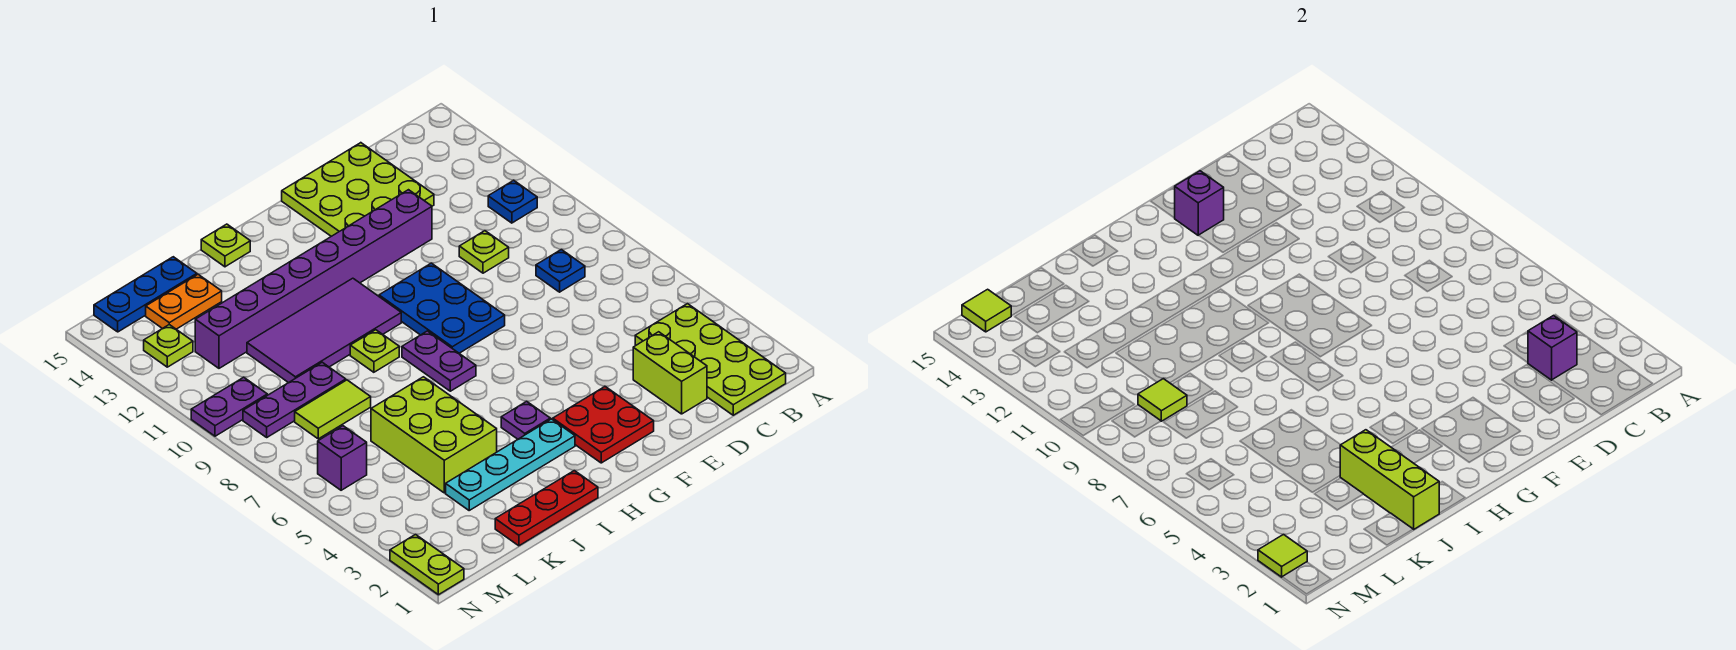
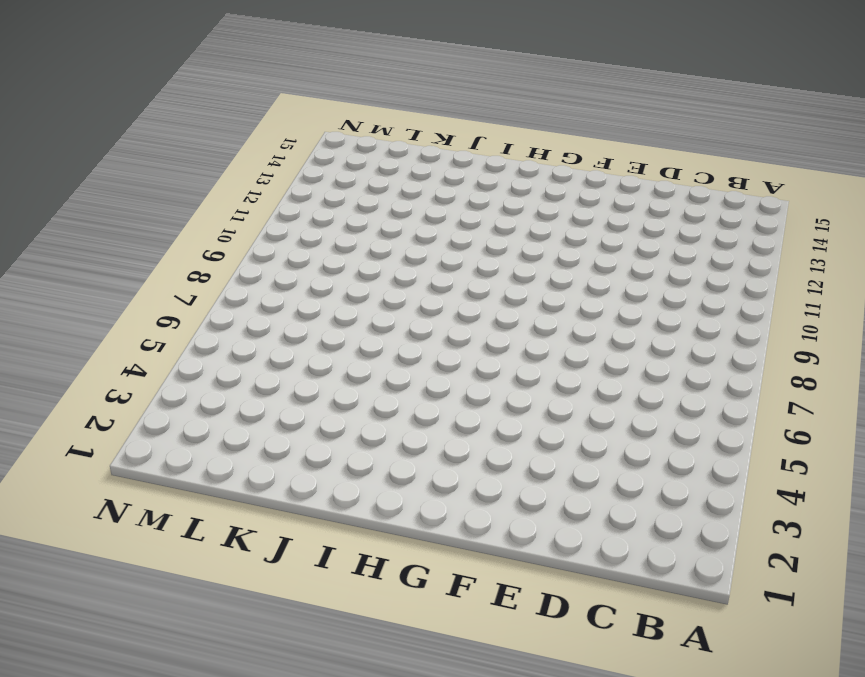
none -> lime 2x4 plate [635,304,786,415]
none -> blue 1x1 plate [488,180,537,223]
none -> blue 1x1 plate [536,249,585,292]
none -> lime 1x2 brick [633,332,707,414]

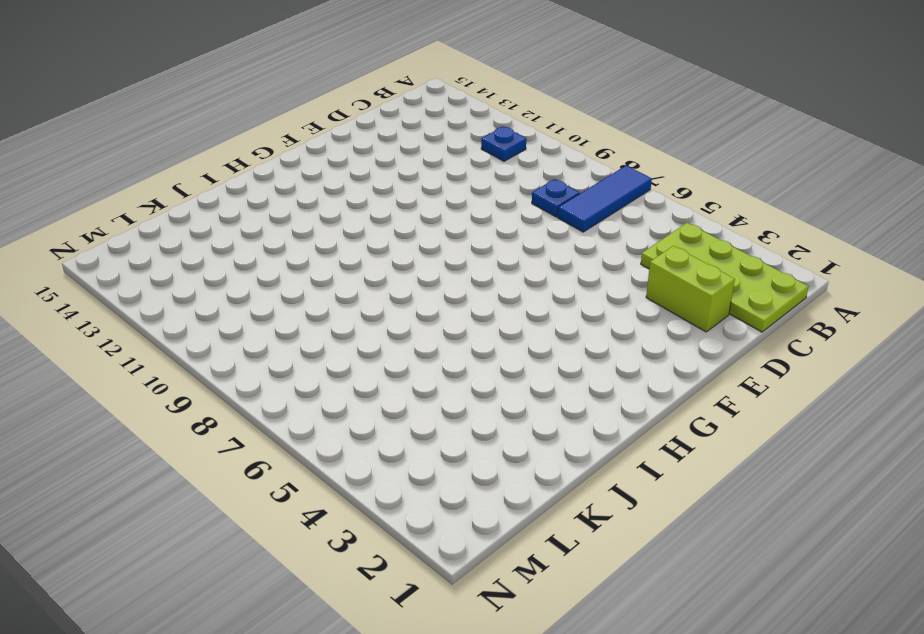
blue 1x3 tile [558,165,652,232] -> none
none -> lime 1x1 plate [459,231,509,273]
none -> lime 3x3 plate [282,143,434,236]
none -> purple 1x8 brick [195,190,432,368]
none -> red 2x2 plate [553,386,654,463]

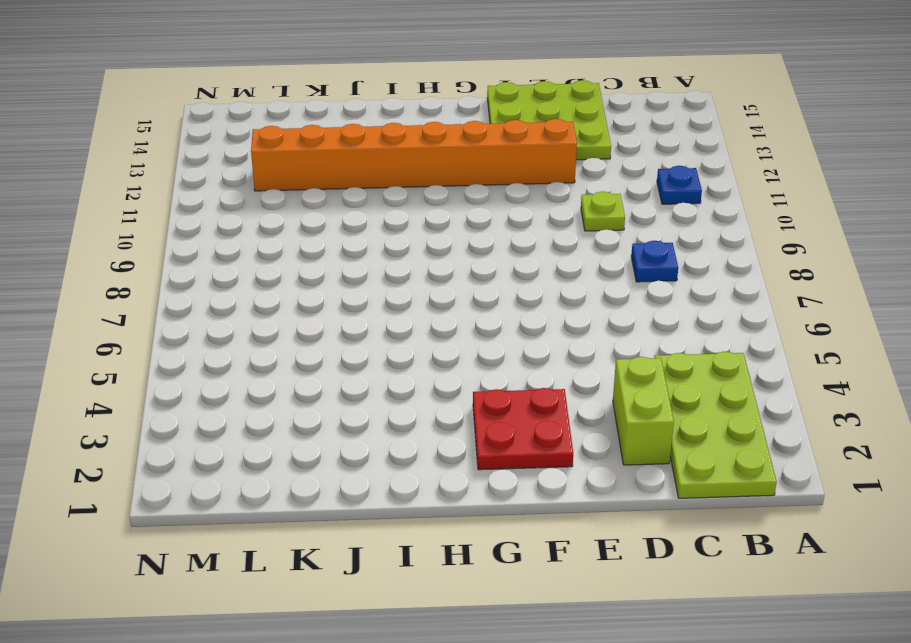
orange 1x8 brick [251,119,577,191] -> purple 1x8 brick [195,190,432,368]
none -> blue 2x3 plate [379,263,505,353]
none -> cyan 1x4 plate [446,419,575,510]
none -> purple 1x1 plate [501,401,550,439]
none -> purple 1x2 plate [402,331,476,391]

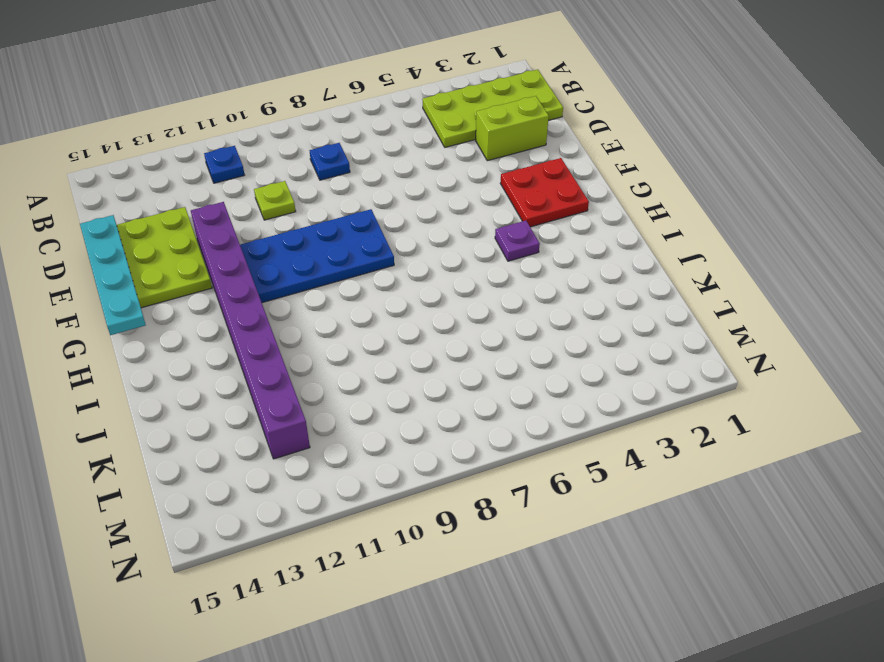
cyan 1x4 plate [80,215,146,335] -> cyan 1x4 plate moved to [446,419,575,510]
blue 2x4 plate [240,209,394,303] -> blue 2x3 plate [379,263,505,353]
none -> purple 1x2 plate [402,331,476,391]
none -> purple 2x4 tile [247,278,401,383]
none -> red 1x3 plate [495,471,598,546]
none -> lime 1x1 plate [350,330,399,372]

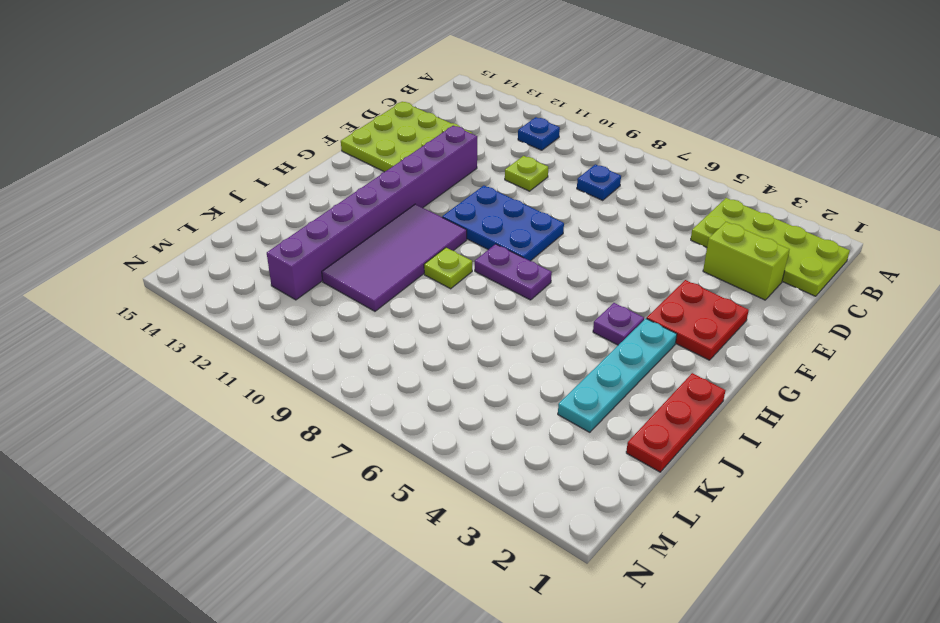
none -> lime 1x1 plate [201,224,250,267]
none -> lime 2x3 brick [371,377,497,493]
none -> lime 1x2 tile [295,380,371,439]
none -> purple 1x3 plate [243,362,346,437]

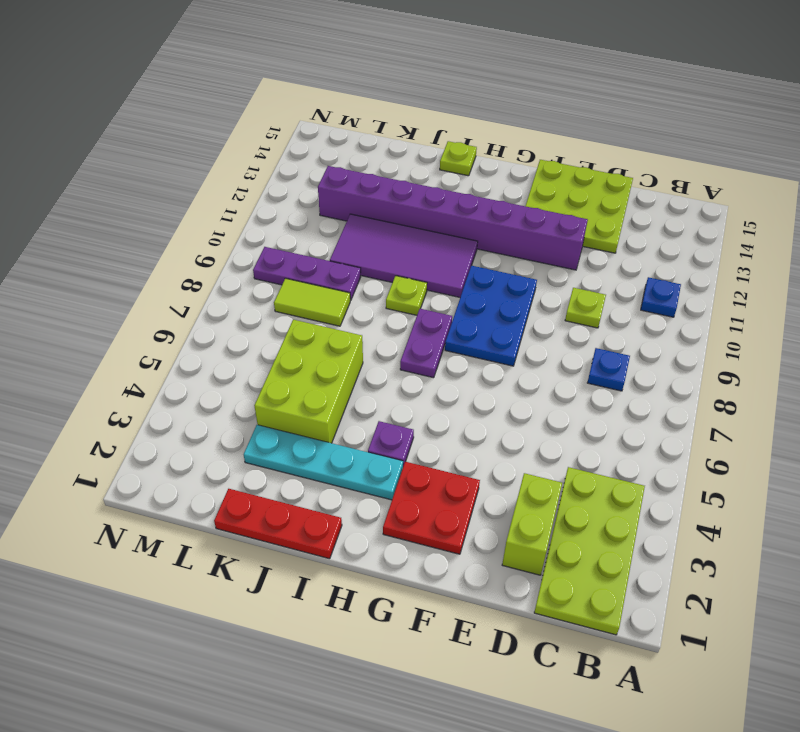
none -> orange 1x2 plate [146,275,222,329]
none -> blue 1x3 plate [94,257,197,332]
none -> purple 1x1 brick [318,426,367,490]
none -> purple 1x2 plate [191,377,267,436]

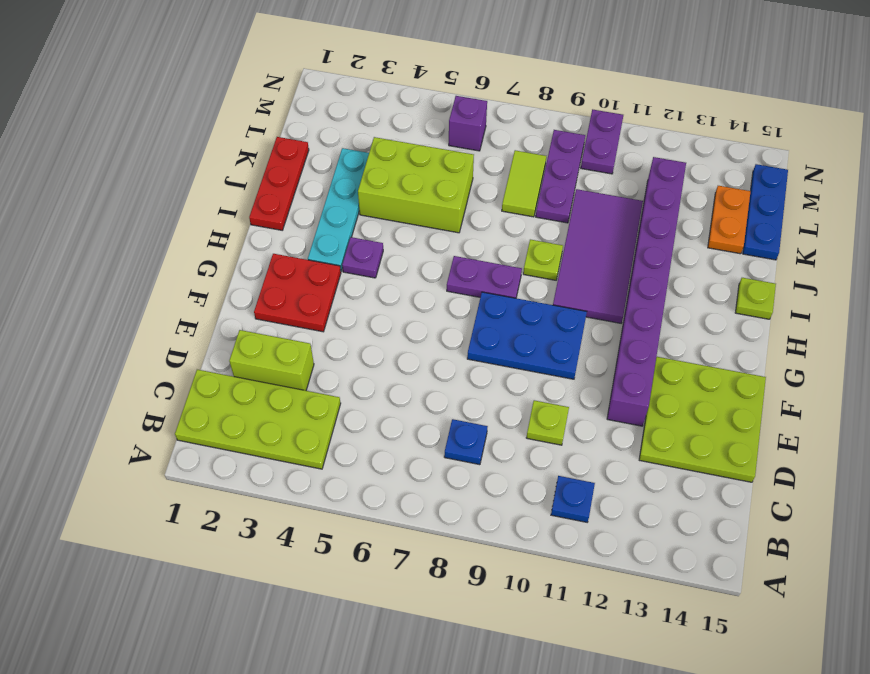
none -> lime 1x1 plate [144,325,193,367]
none -> lime 1x2 plate [390,534,464,595]
none -> purple 1x1 brick [1528,315,1577,380]
none -> purple 1x1 brick [1175,171,1224,235]

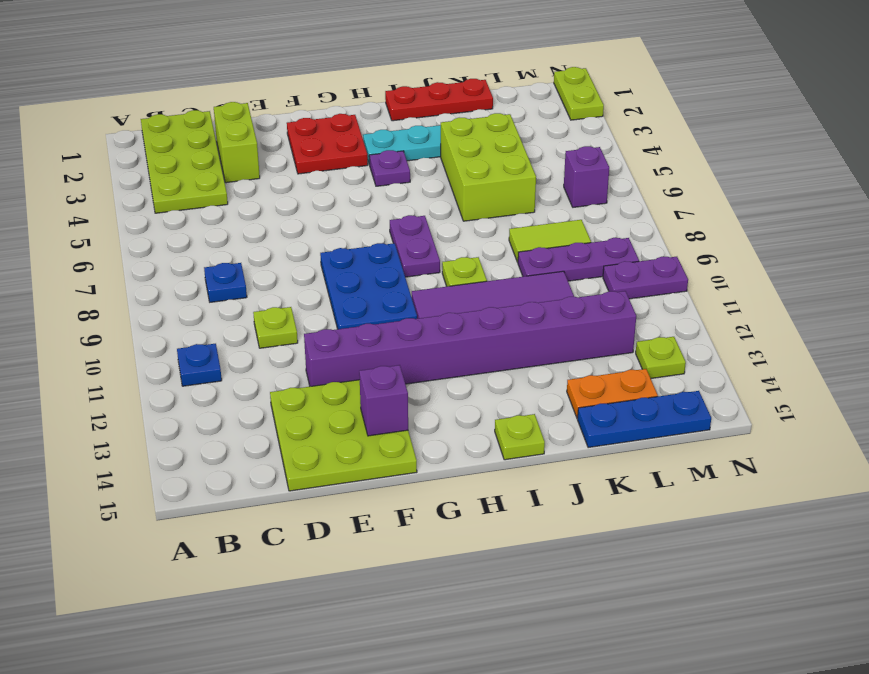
none -> purple 1x1 brick [1528,315,1577,380]
none -> lime 1x3 brick [1340,430,1439,529]
none -> lime 1x1 tile [1138,379,1187,421]
none -> lime 1x1 tile [962,289,1011,332]

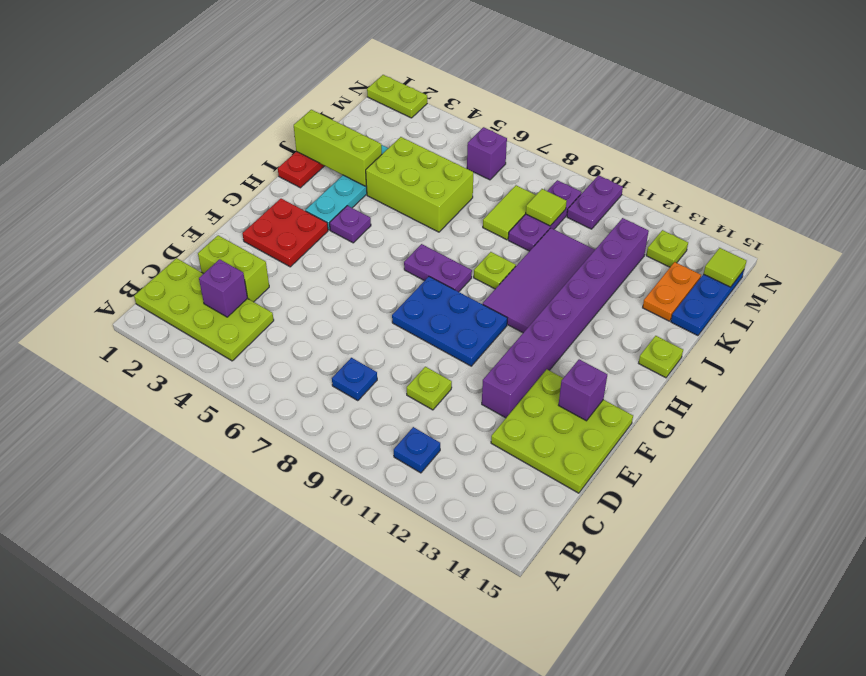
none -> lime 1x1 tile [1258,534,1307,577]

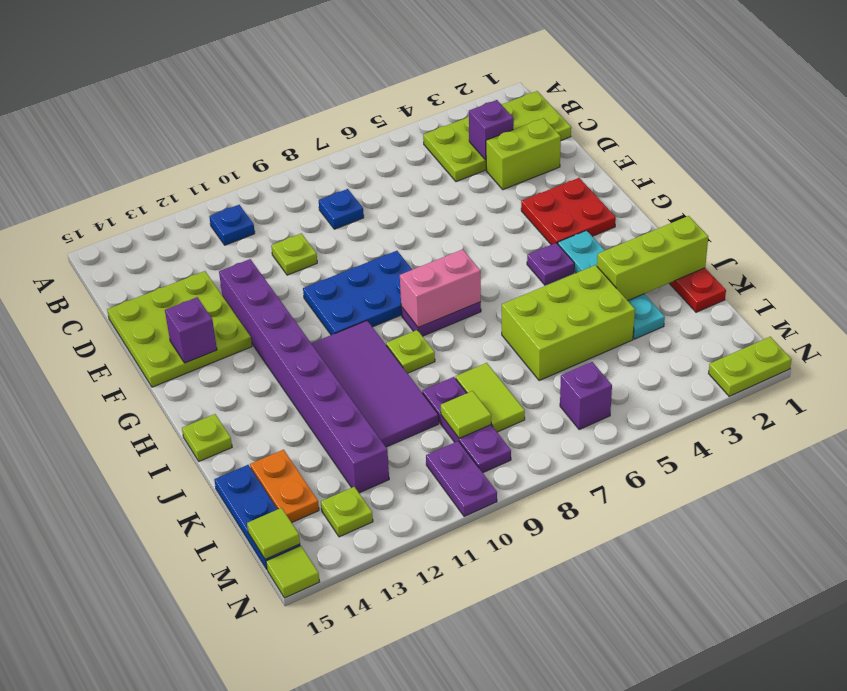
pink 1x2 brick [400,249,481,328] -> none
lime 1x1 tile [266,546,320,598] -> lime 1x1 tile moved to [1258,534,1307,577]

